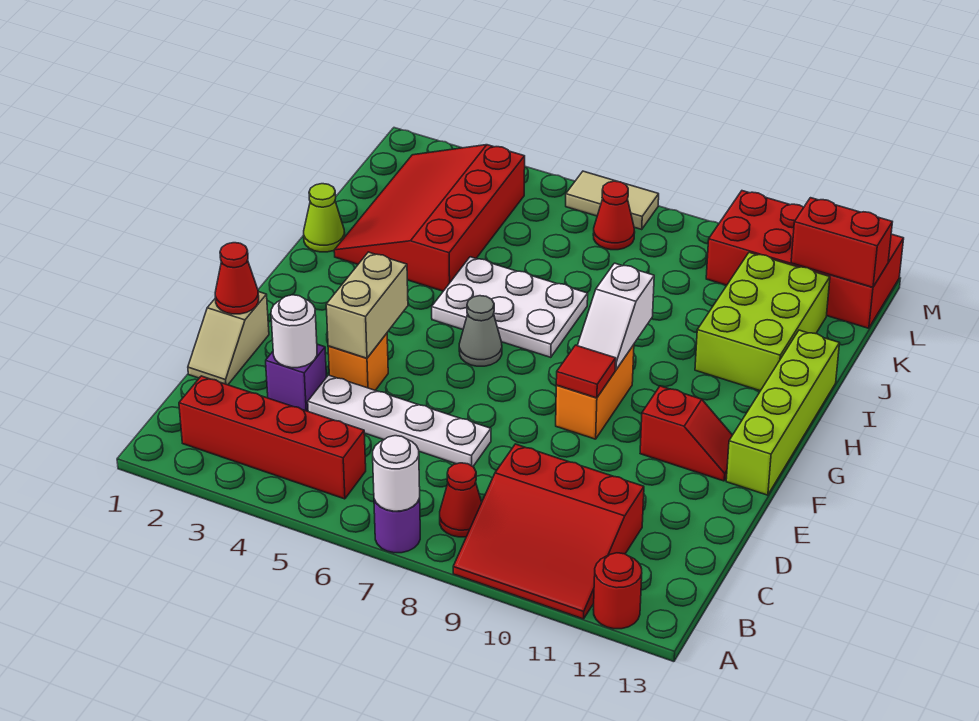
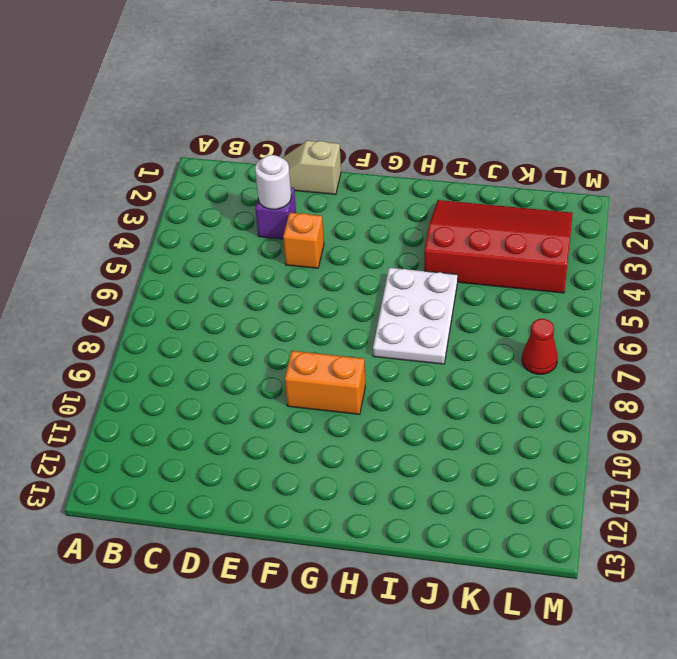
none -> purple 1x1 round brick [374,499,420,553]
none -> red 3x3 slope [453,444,644,619]
none -> red 1x1 round brick [593,553,642,629]

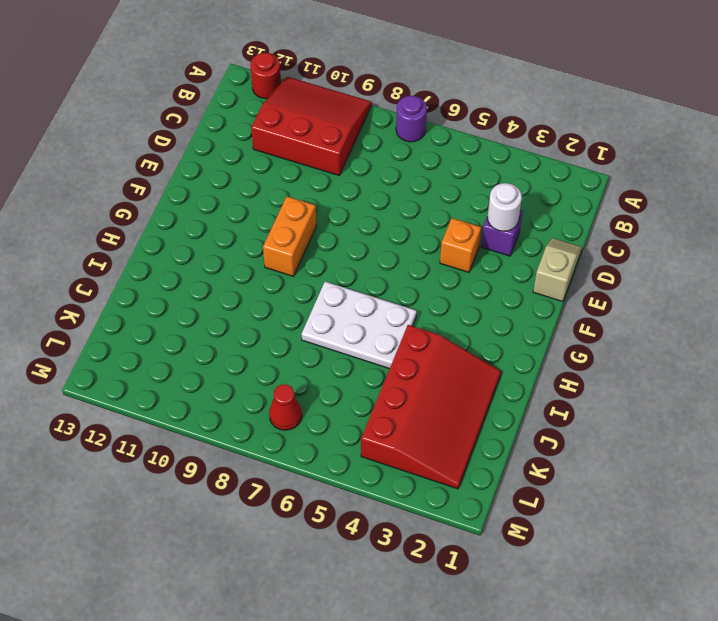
none -> red 1x4 brick [179,376,366,499]
none -> red 1x1 cone [440,463,482,537]
none -> white 1x4 plate [308,375,491,466]

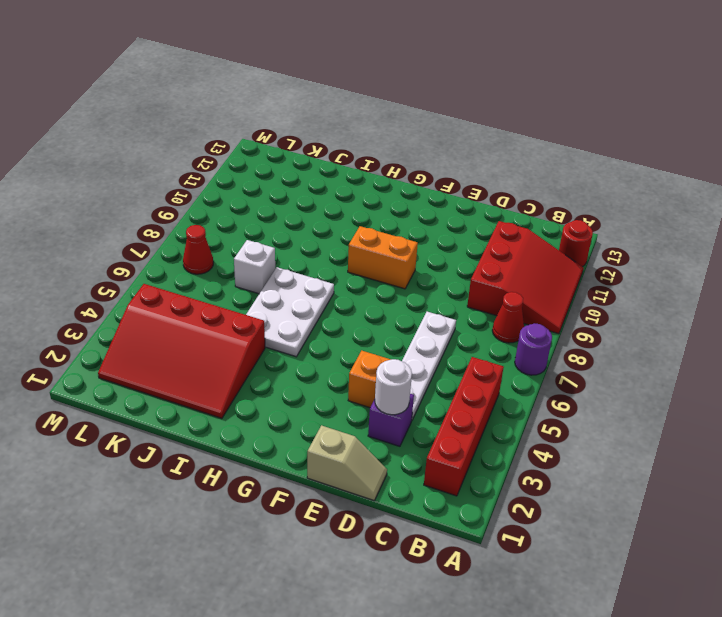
white 1x1 brick [234,240,275,294] -> none
none -> red 1x2 slope [640,386,732,481]
none -> lime 1x4 brick [726,330,839,495]
none -> grey 1x1 cone [459,296,502,366]

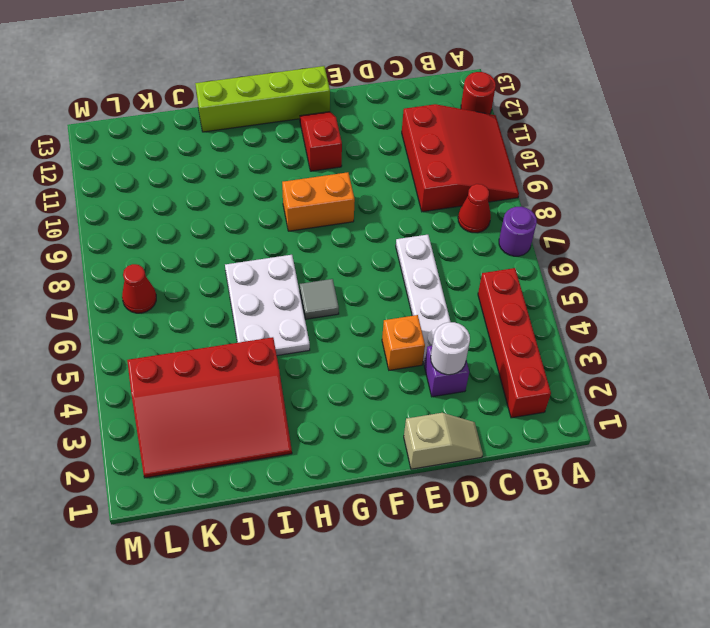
grey 1x1 tile [300,279,339,319] -> grey 1x1 cone [459,296,502,366]
none -> lime 1x1 cone [304,184,345,252]
none -> lime 2x3 brick [695,252,830,391]
none -> red 2x4 brick [706,191,904,328]

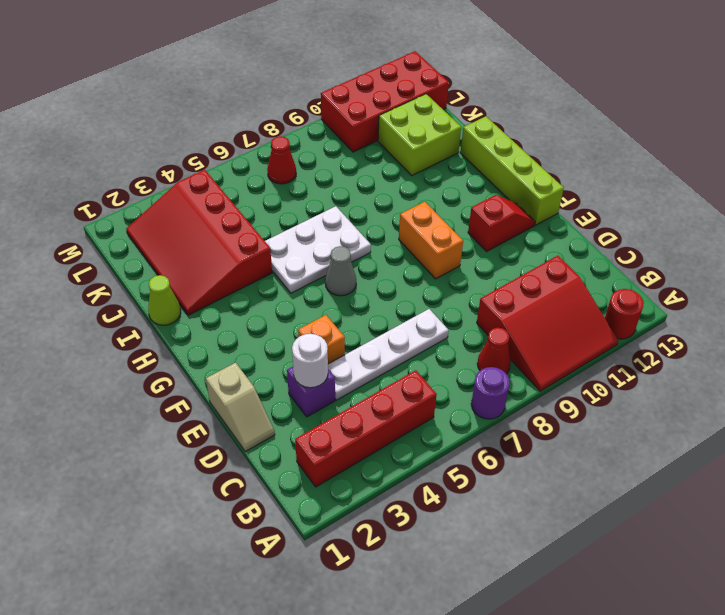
lime 2x2 brick [378,94,461,175] -> lime 2x3 brick [695,252,830,391]
none -> tan 1x2 tile [566,171,659,229]
none -> white 1x1 round brick [373,436,420,511]
none -> red 1x1 cone [215,243,259,314]

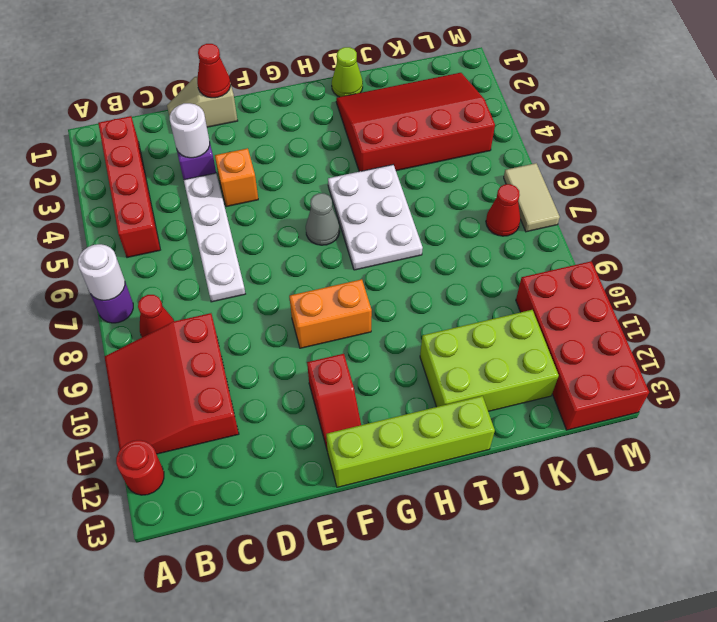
none -> tan 1x2 brick [326,252,408,358]
none -> red 1x1 tile [556,345,616,398]
none -> white 1x2 slope [577,263,654,370]

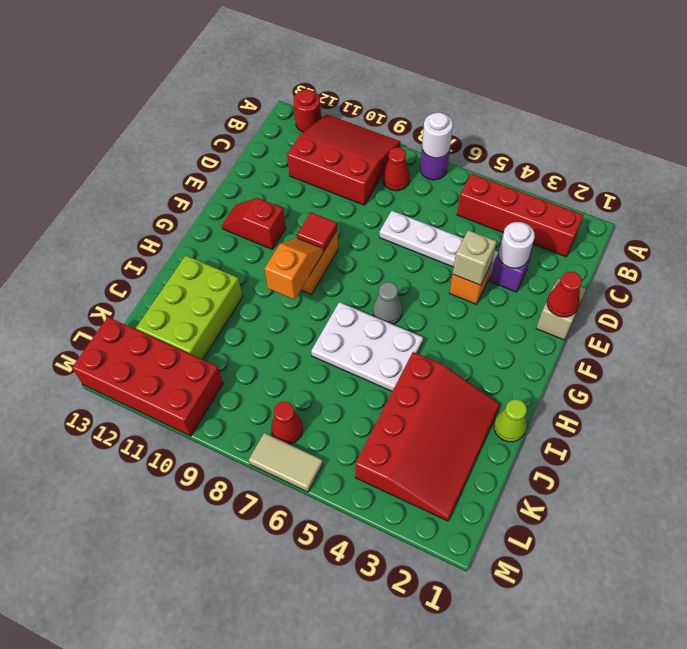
tan 1x1 brick [453,230,497,285] -> tan 1x2 brick [326,252,408,358]
orange 1x2 slope [264,238,323,300] -> white 1x2 slope [577,263,654,370]
none -> lime 1x4 brick [726,330,839,495]
none -> red 1x2 brick [791,198,892,287]

